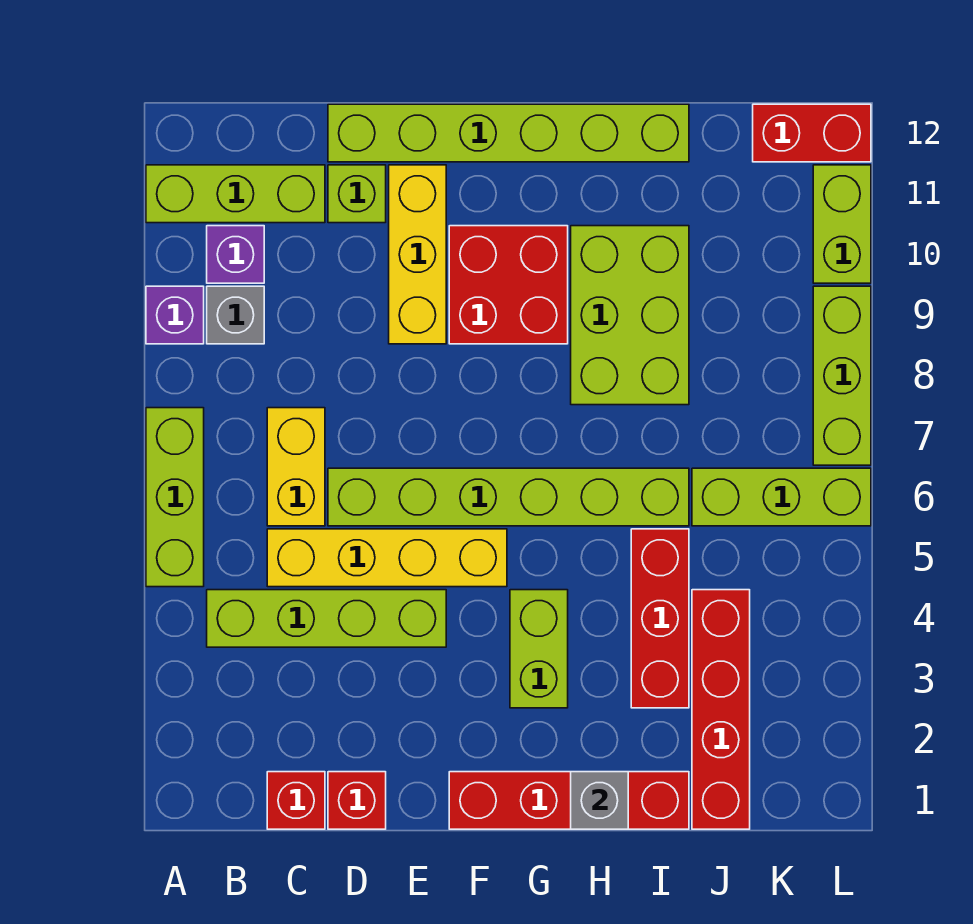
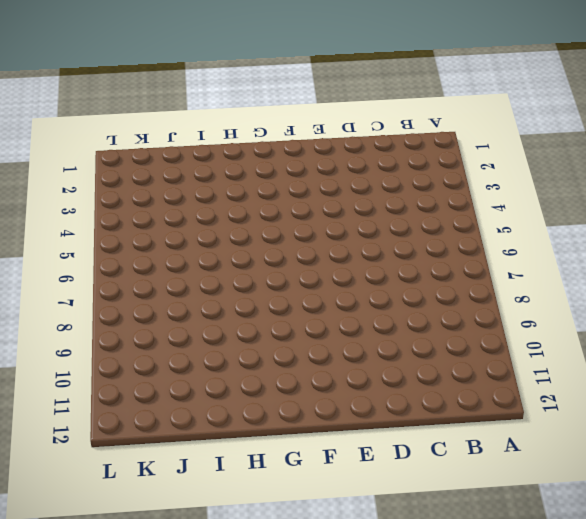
none -> lime 1x3 brick [146,408,204,587]
none -> purple 1x1 brick [146,286,204,344]
none -> lime 1x3 brick [146,165,325,223]

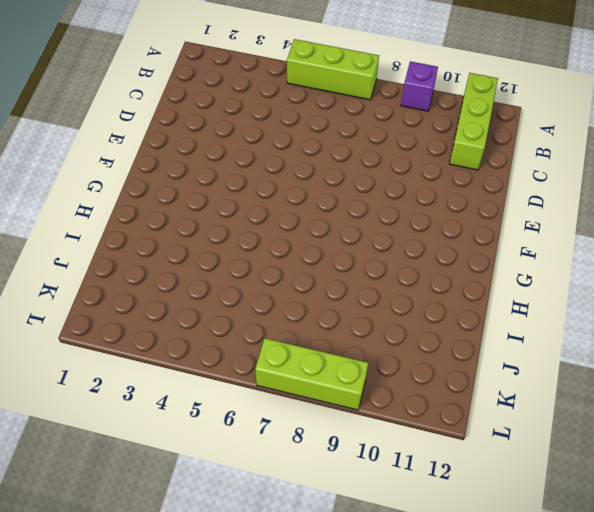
none -> lime 1x4 brick [207,590,446,647]
none -> grey 1x1 brick [207,286,264,344]
none -> purple 1x1 brick [207,226,264,283]

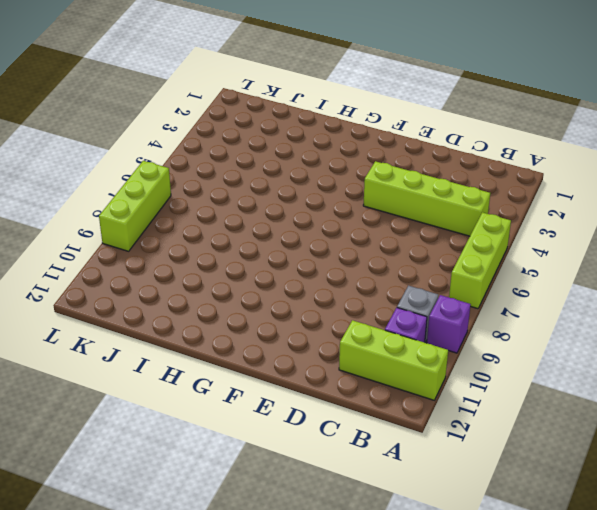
none -> red 1x1 brick [267,772,325,829]
none -> yellow 1x4 brick [267,529,507,587]
none -> yellow 1x2 brick [267,408,325,526]

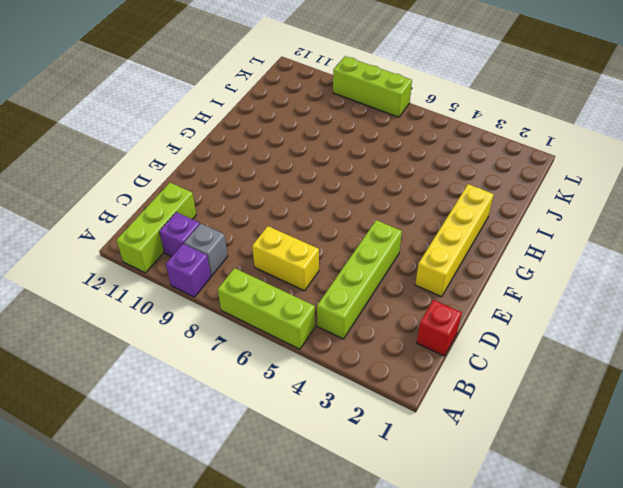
yellow 1x4 brick [415,184,494,297] -> yellow 1x4 brick moved to [267,529,507,587]
none -> red 1x1 brick [328,772,386,829]
none -> lime 1x6 brick [328,468,689,526]
none -> lime 1x1 brick [328,165,386,223]

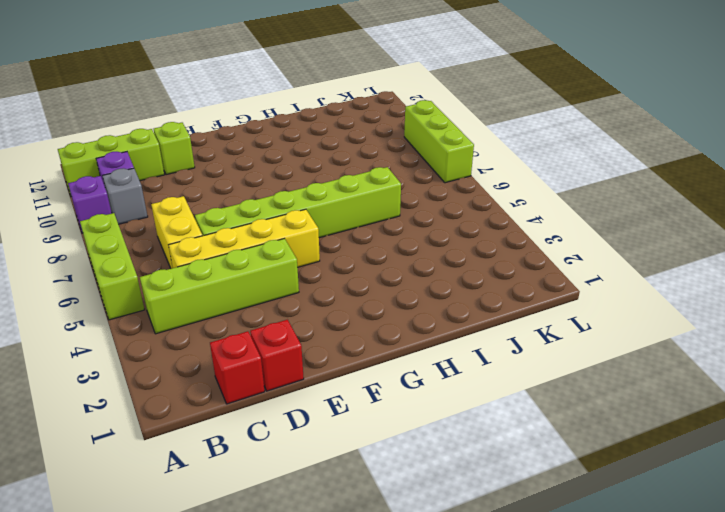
none -> lime 1x6 brick [328,104,689,162]
none -> yellow 1x3 brick [389,165,446,344]
none -> red 1x4 brick [449,772,689,829]

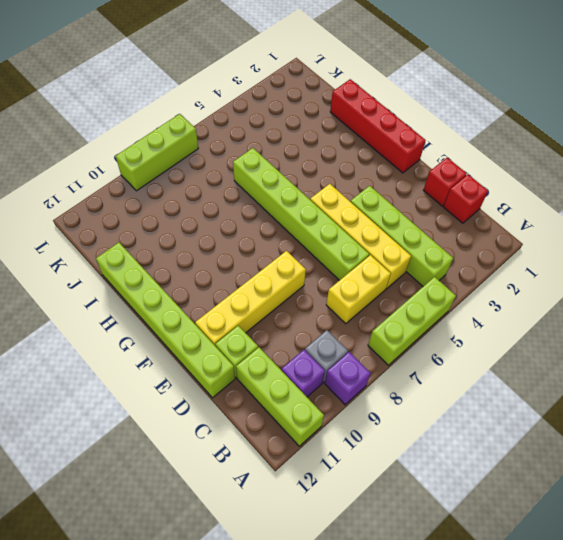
yellow 1x4 brick [195,251,306,346] -> yellow 1x3 brick [389,165,446,344]
none -> red 2x2 brick [449,226,568,344]
none -> lime 1x2 brick [510,590,568,708]
none -> lime 2x3 brick [571,226,689,405]

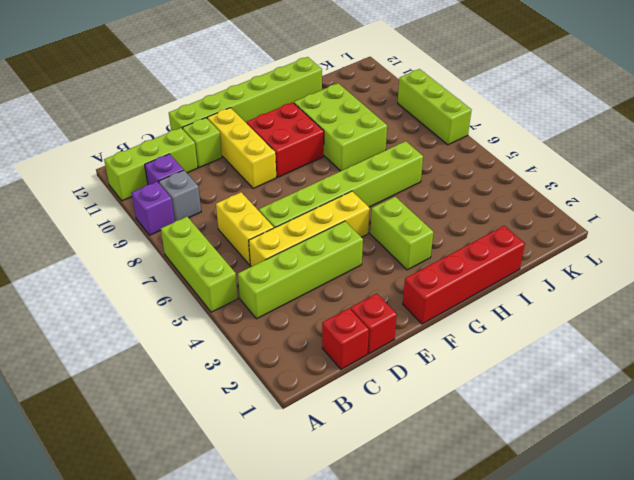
none -> red 1x3 brick [631,529,689,708]
none -> red 1x4 brick [692,590,750,829]
none -> lime 1x3 brick [692,468,871,526]

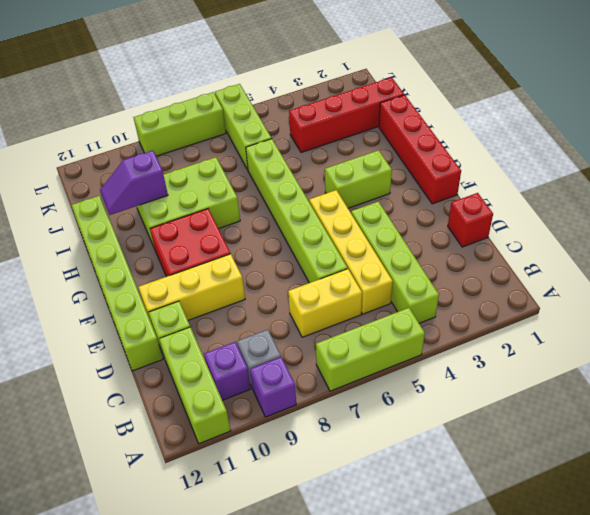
purple 1x2 slope [100,150,168,215] -> none
none -> red 1x1 brick [267,772,325,829]
none -> red 1x3 brick [631,529,689,708]
none -> red 1x2 brick [753,104,871,162]

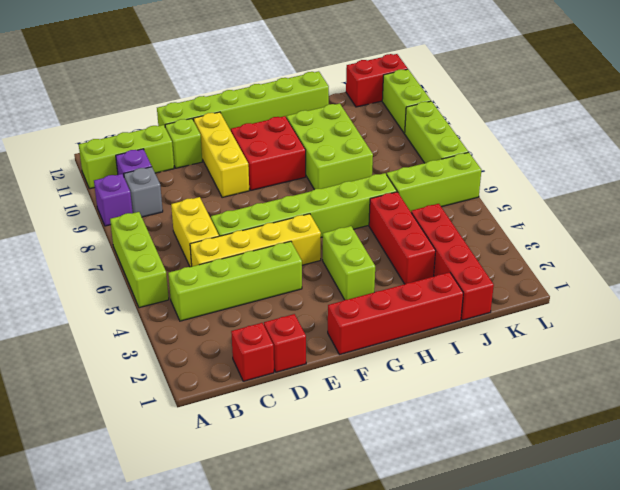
none -> grey 1x1 brick [571,772,628,829]

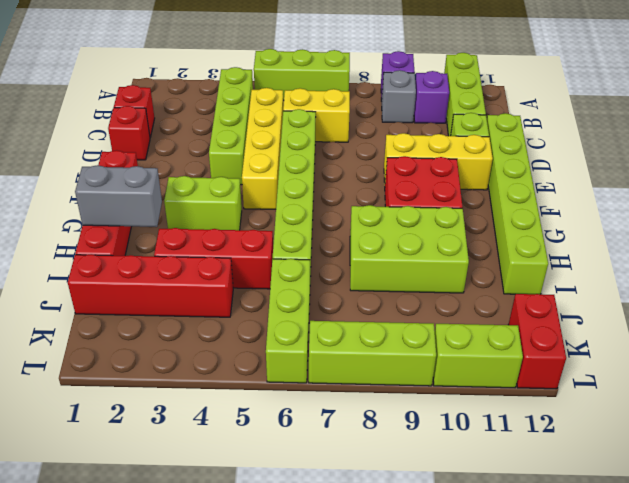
grey 1x2 brick [75,165,162,227] -> grey 1x1 brick [571,772,628,829]

